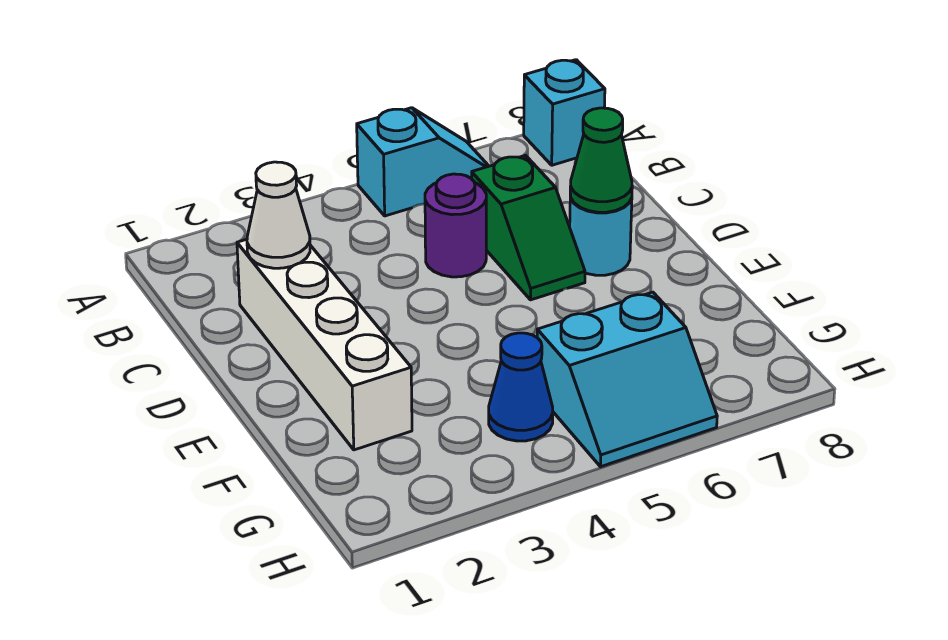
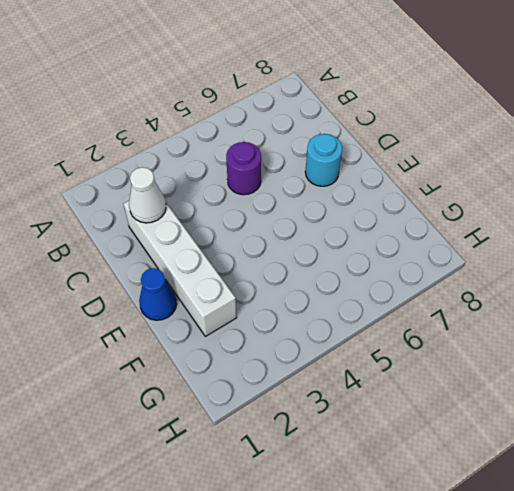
blue 1x1 cone [139,268,177,320] -> blue 1x1 cone moved to [489,333,553,441]
none -> cyan 1x2 slope [357,108,489,216]
none -> cyan 1x1 brick [524,60,605,165]

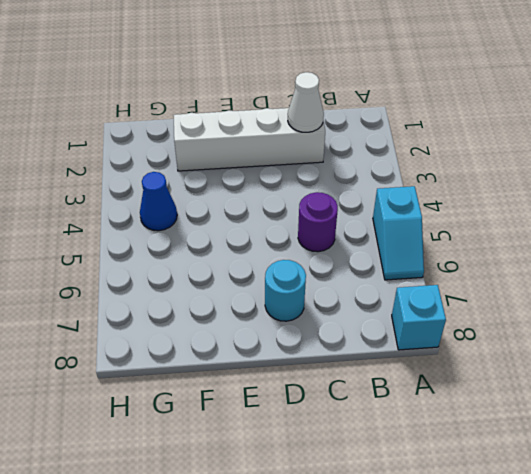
none -> green 1x2 slope [472,155,585,300]
none -> cyan 2x2 slope [537,292,717,467]

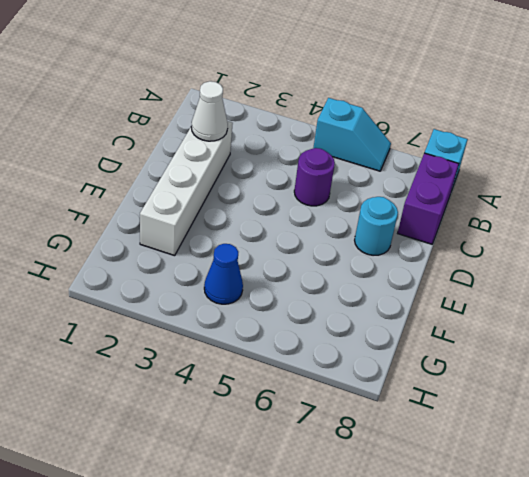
purple 1x2 brick [398,153,459,244] -> none
none -> green 1x2 slope [472,155,585,300]
none -> cyan 2x2 slope [537,292,717,467]

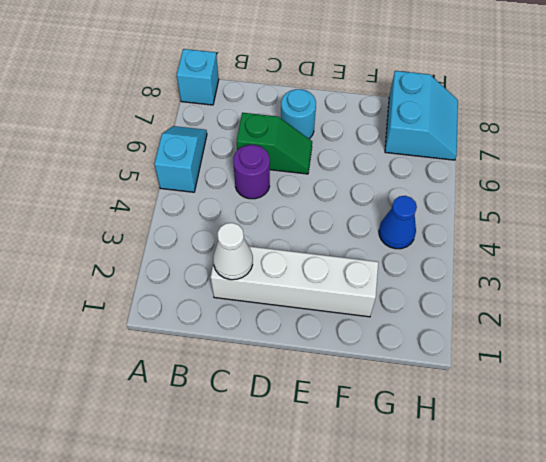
cyan 2x2 slope [385,71,458,160] -> cyan 2x2 slope moved to [537,292,717,467]
none -> green 1x1 cone [570,108,632,212]

